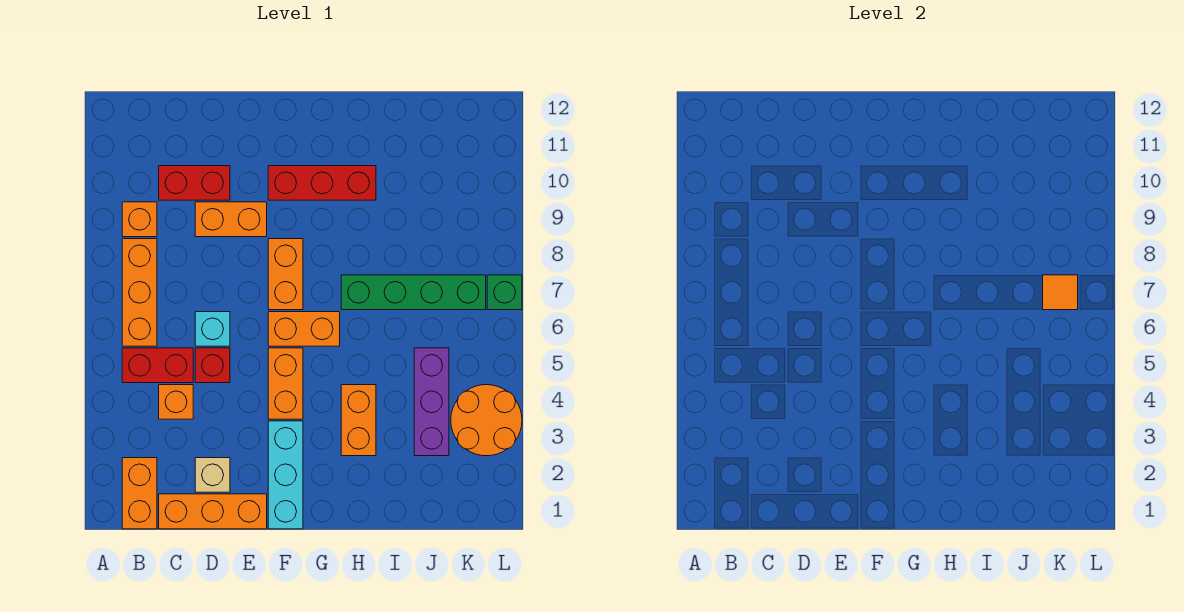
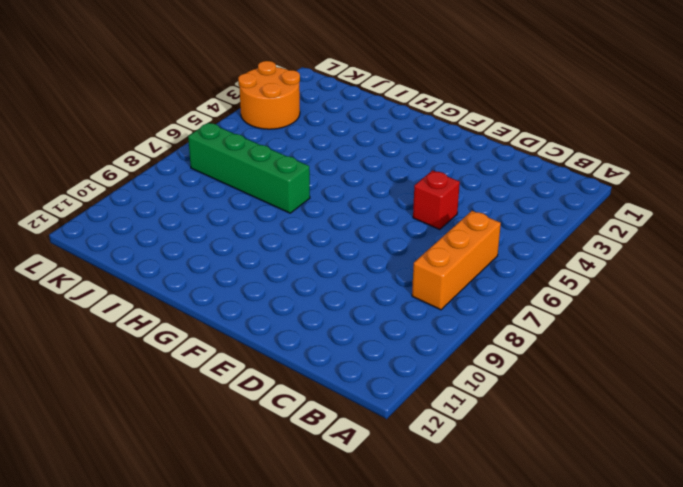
none -> orange 1x2 brick [122,458,157,529]
none -> red 1x2 brick [122,348,193,383]
none -> orange 1x1 brick [122,202,157,237]

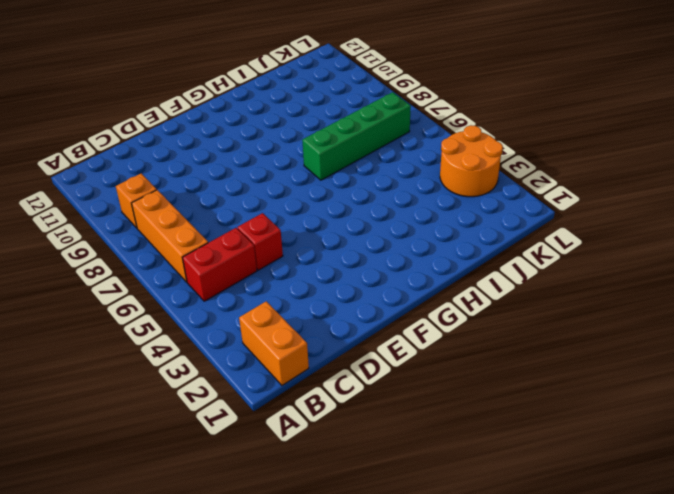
none -> orange 1x3 brick [159,494,267,529]
none -> orange 1x1 brick [159,385,193,419]
none -> red 1x2 brick [159,166,230,200]

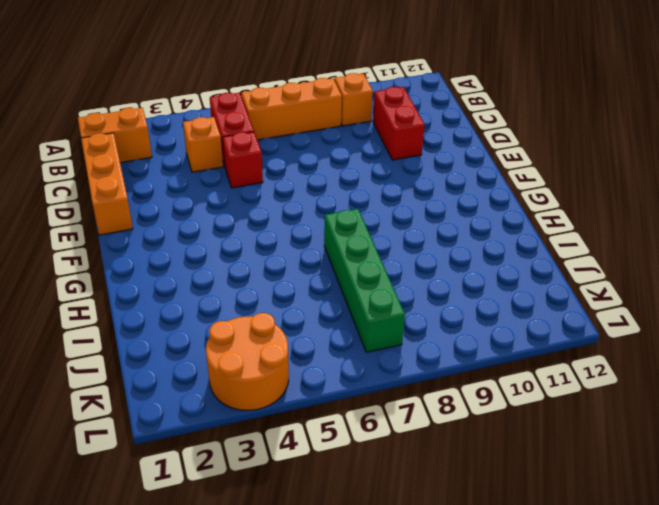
none -> tan 1x1 brick [195,458,230,492]
none -> cyan 1x1 brick [195,312,230,346]
none -> orange 1x2 brick [195,202,267,237]

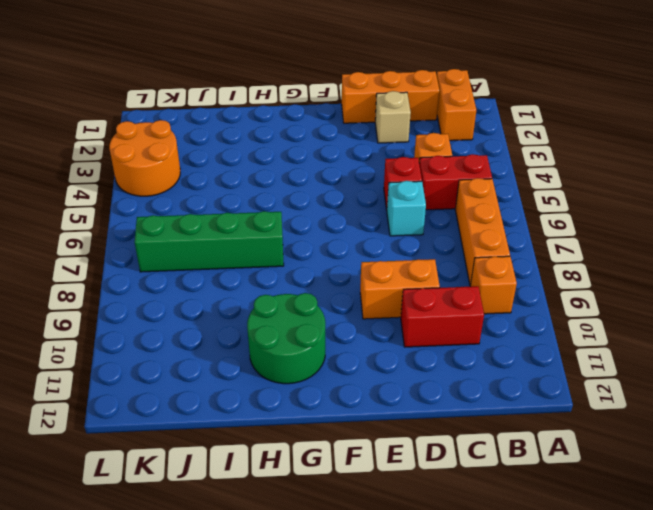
green 2x2 round brick [247,293,325,384] -> red 1x3 brick [268,166,376,200]
none -> cyan 1x3 brick [268,421,303,529]
none -> orange 1x2 brick [268,348,303,419]
none -> orange 1x2 brick [268,312,340,346]

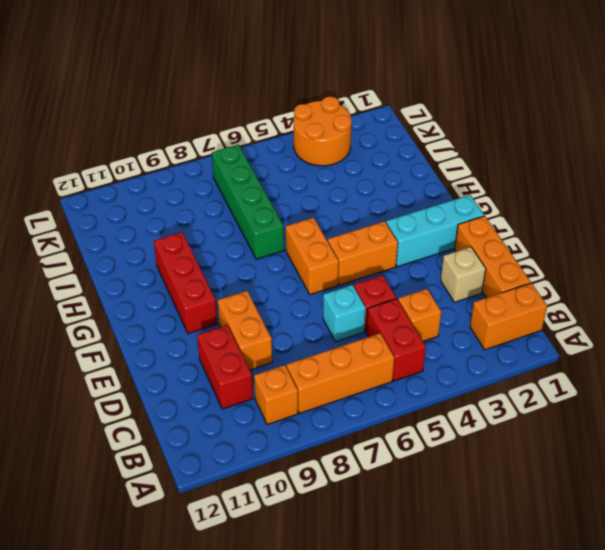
none -> orange 1x2 brick [268,239,303,310]
none -> orange 1x2 brick [341,385,376,456]
none -> purple 1x3 brick [414,348,449,456]

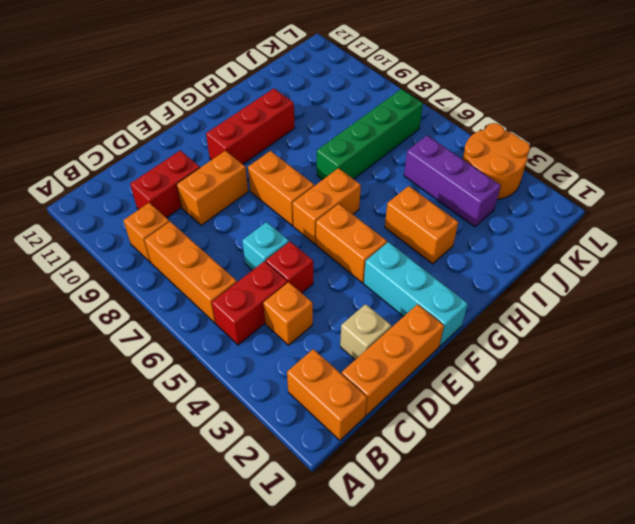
none -> green 1x1 brick [487,275,522,310]
none -> orange 1x1 tile [1043,275,1078,310]

